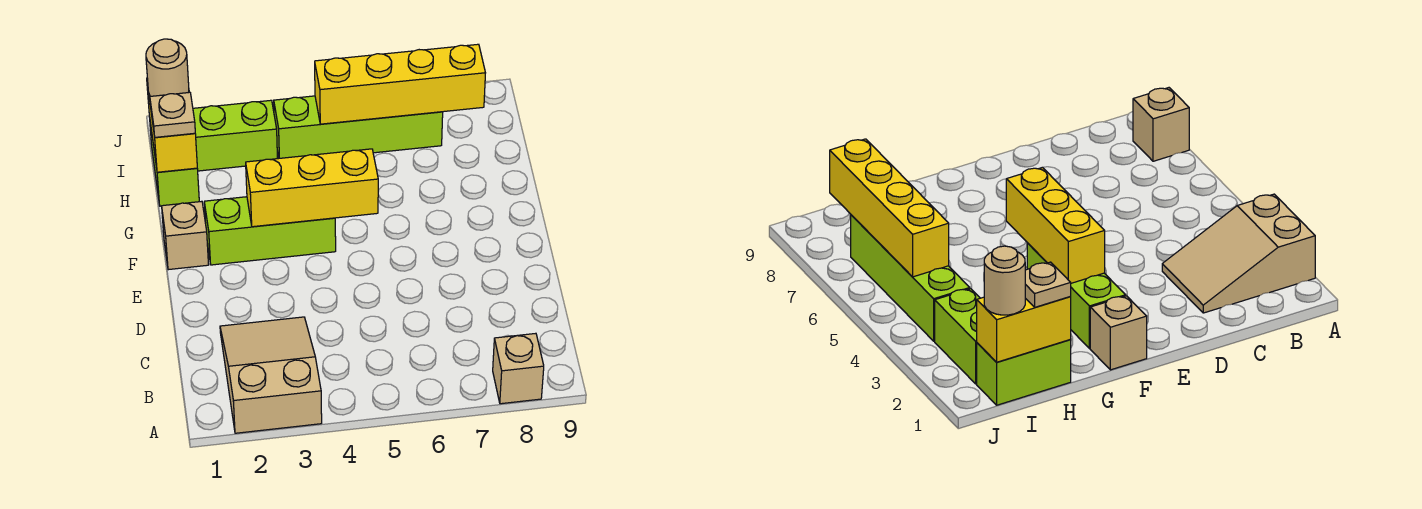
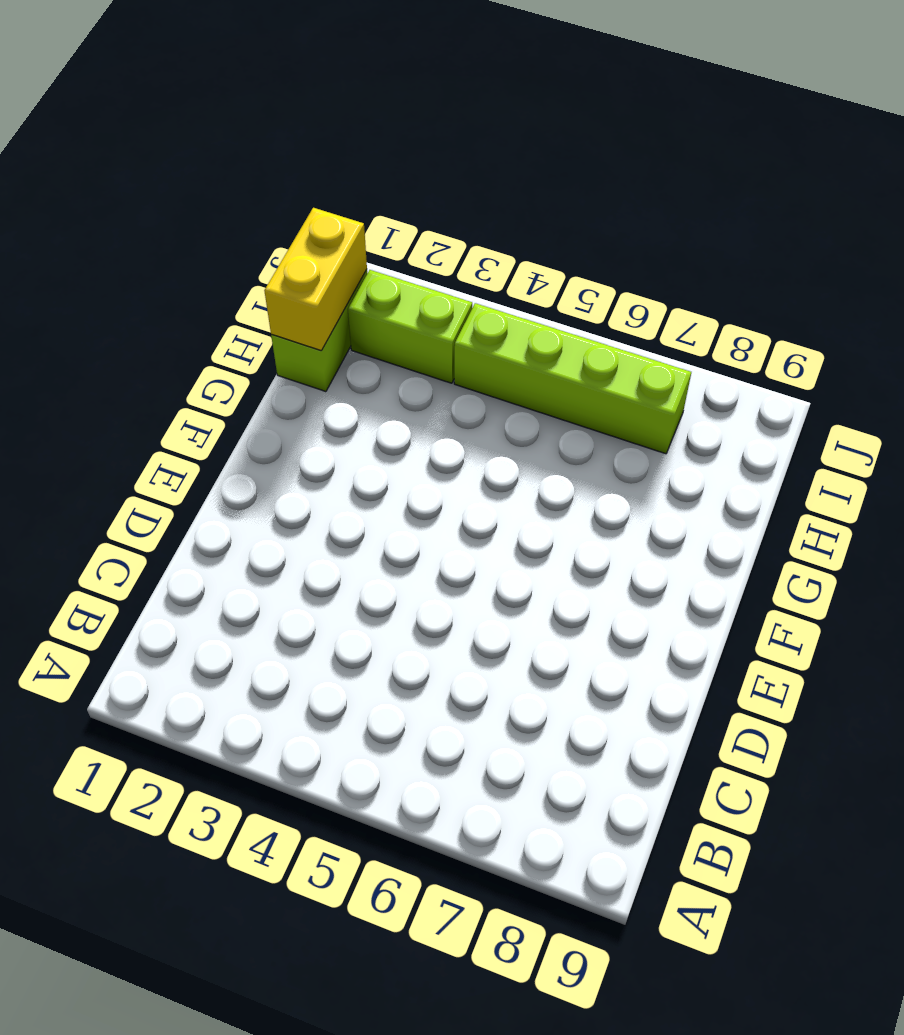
none -> tan 2x3 slope [220,317,322,433]
none -> tan 1x1 brick [493,333,544,404]
none -> tan 1x1 brick [162,201,209,270]

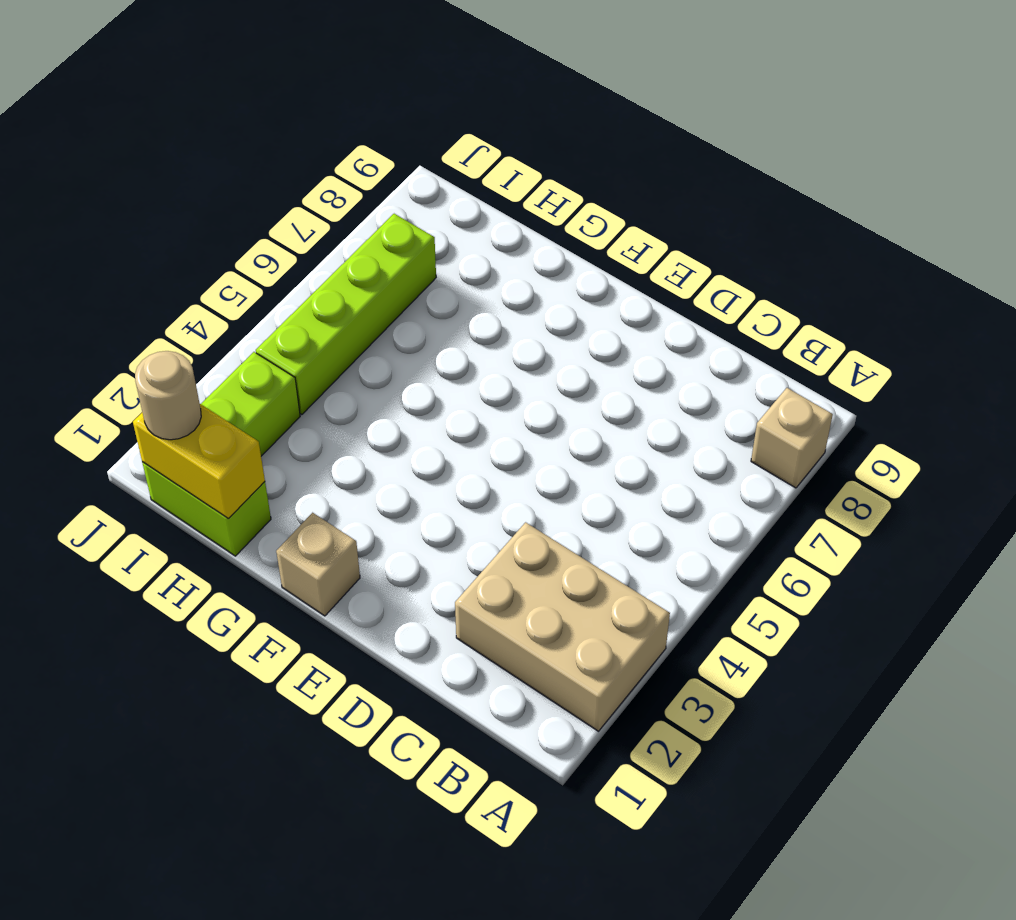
tan 2x3 brick [455,522,670,731] -> tan 2x3 slope [220,317,322,433]
none -> lime 1x3 brick [204,197,336,265]
none -> yellow 1x3 brick [246,149,378,227]
none -> yellow 1x4 brick [315,44,485,124]

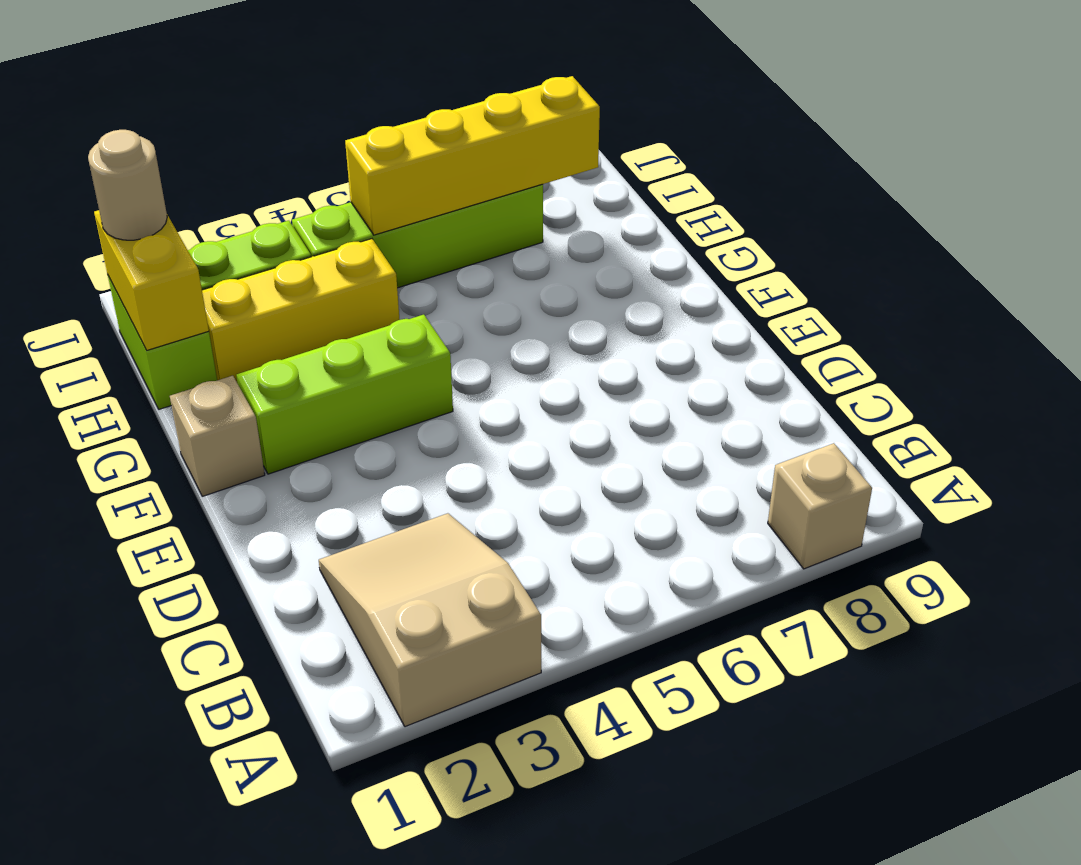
yellow 1x3 brick [202,239,400,382] -> yellow 1x3 brick moved to [246,149,378,227]
none -> tan 1x1 plate [150,92,195,137]

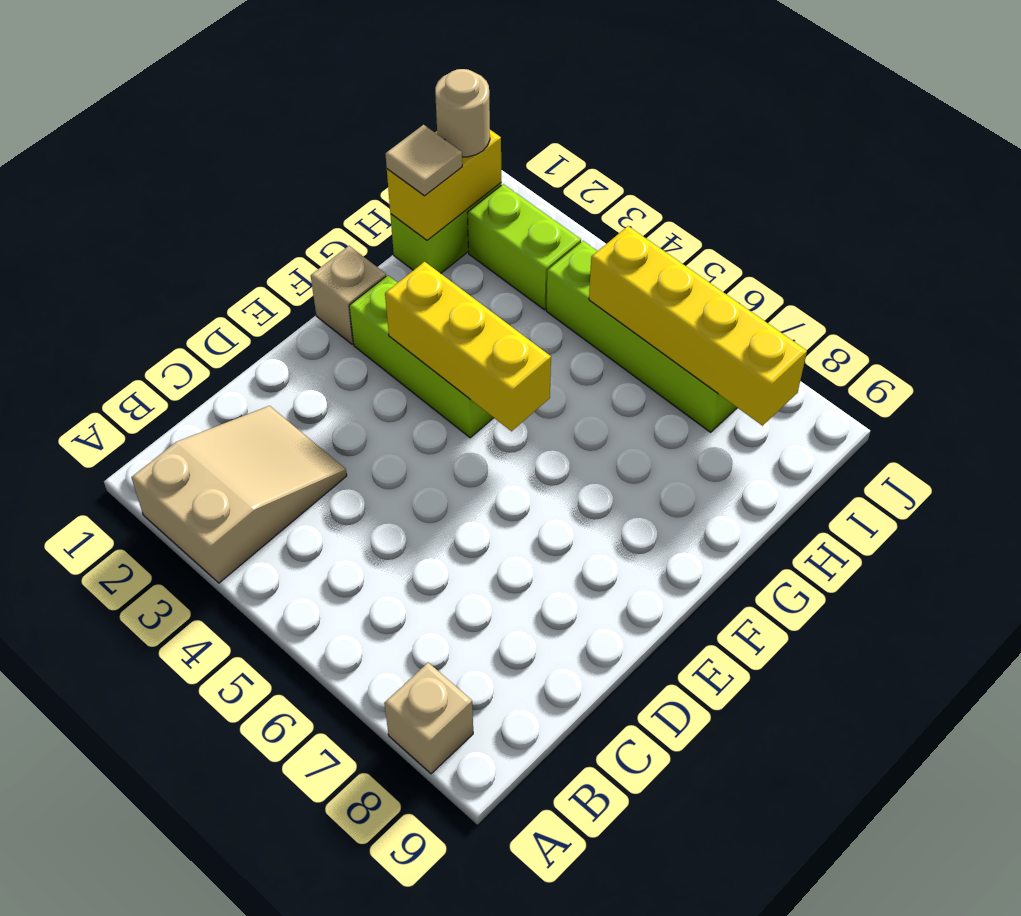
tan 1x1 tile [385,125,462,196] -> tan 1x1 plate [150,92,195,137]

